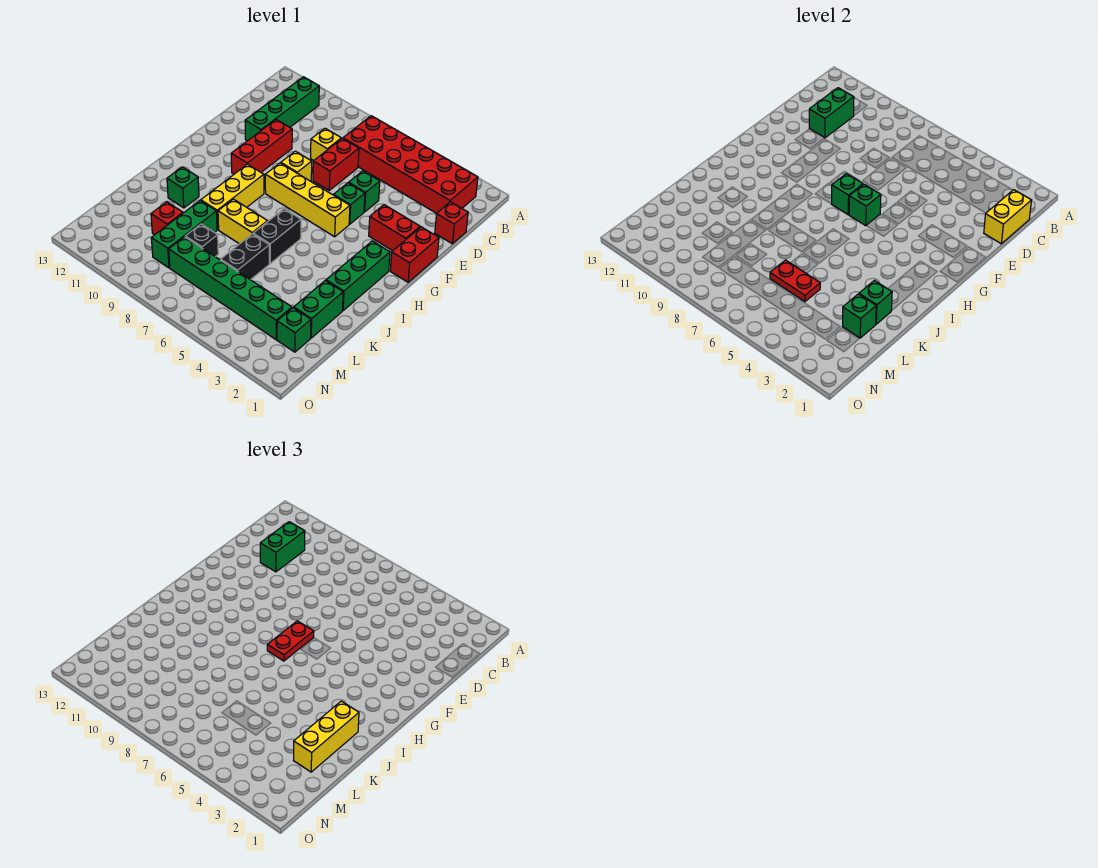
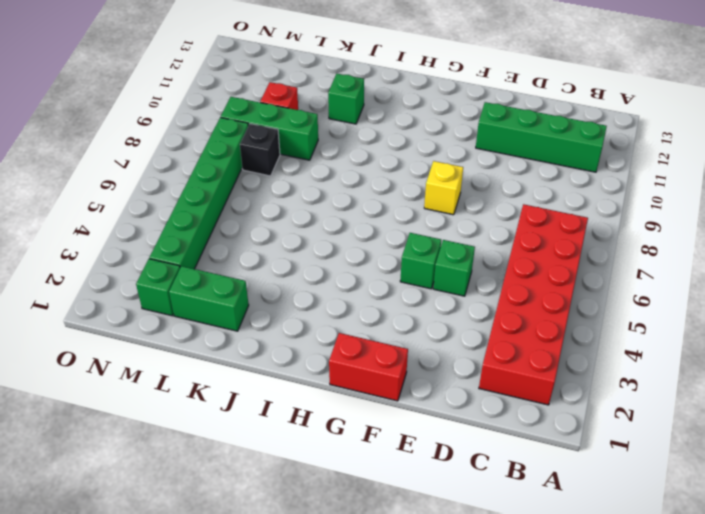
none -> red 1x1 brick [435,202,468,244]
none -> red 1x2 brick [313,138,359,190]
none -> yellow 1x1 brick [311,128,341,161]
none -> red 1x3 brick [231,120,292,174]

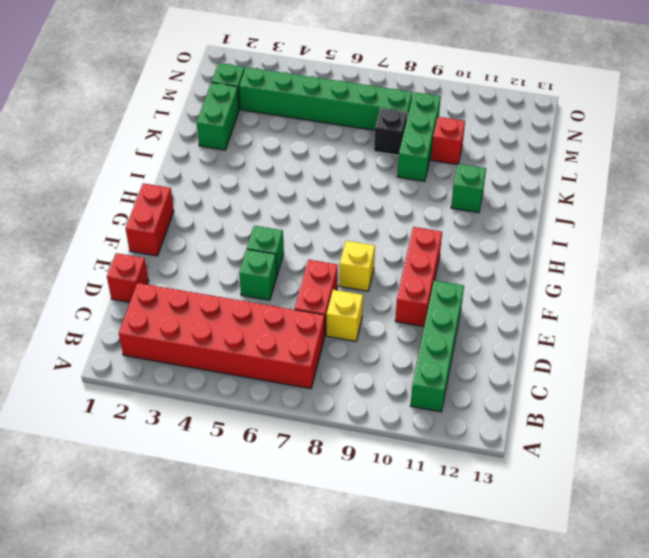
none -> red 1x2 brick [369,205,420,251]
none -> yellow 1x4 brick [265,163,350,237]
none -> green 1x3 brick [326,241,390,310]
none -> yellow 1x3 brick [201,164,264,230]

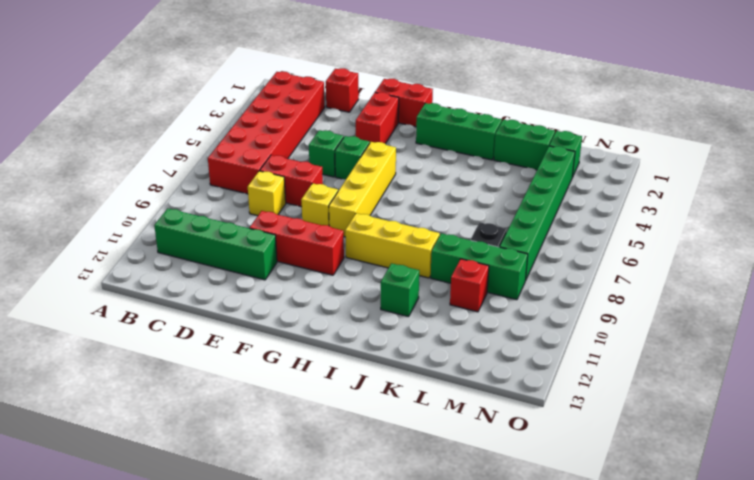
none -> black 1x2 brick [253,209,301,263]
none -> yellow 1x2 brick [218,199,268,244]
none -> black 1x2 brick [221,234,269,280]
none -> yellow 1x2 brick [984,190,1031,244]

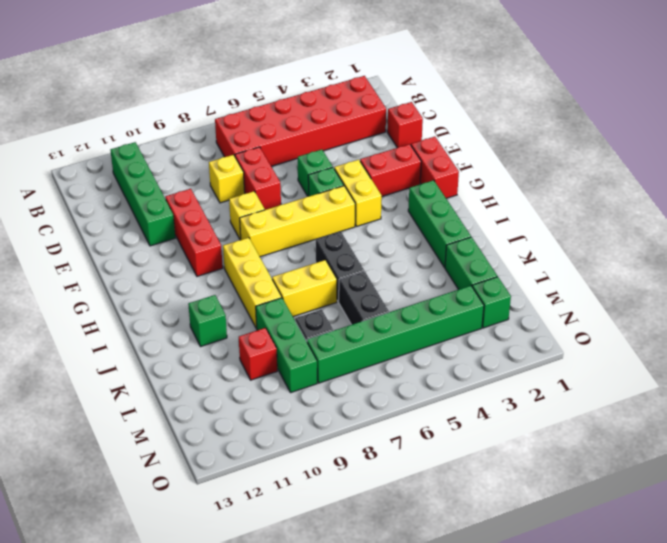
yellow 1x2 brick [334,160,382,226] -> yellow 1x2 brick moved to [984,190,1031,244]
none -> green 1x2 brick [809,88,854,138]
none -> green 1x1 brick [849,184,881,226]
none -> green 1x1 brick [832,174,863,215]
none -> green 1x1 brick [859,280,892,324]

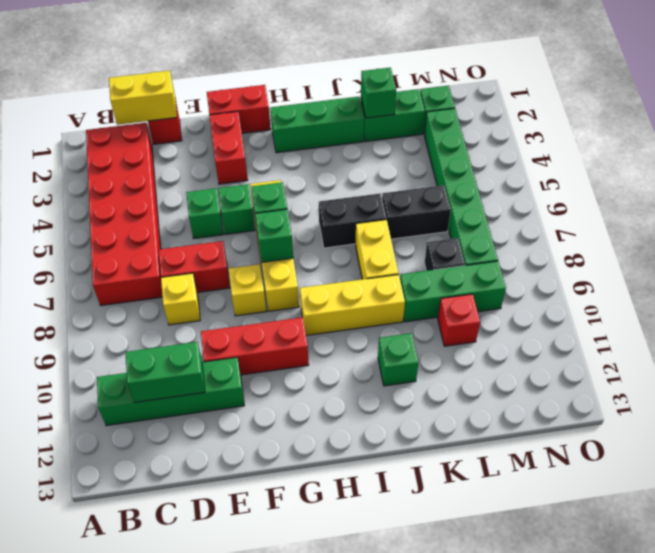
none -> green 1x1 brick [842,294,876,338]
none -> red 1x2 plate [770,260,820,302]
none -> green 1x2 brick [260,522,305,572]
none -> red 1x2 plate [267,621,314,661]

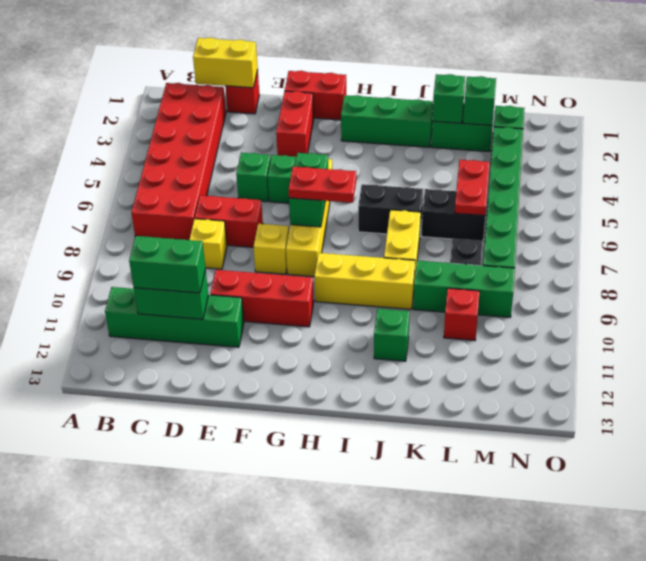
none -> yellow 1x3 brick [293,701,359,772]

